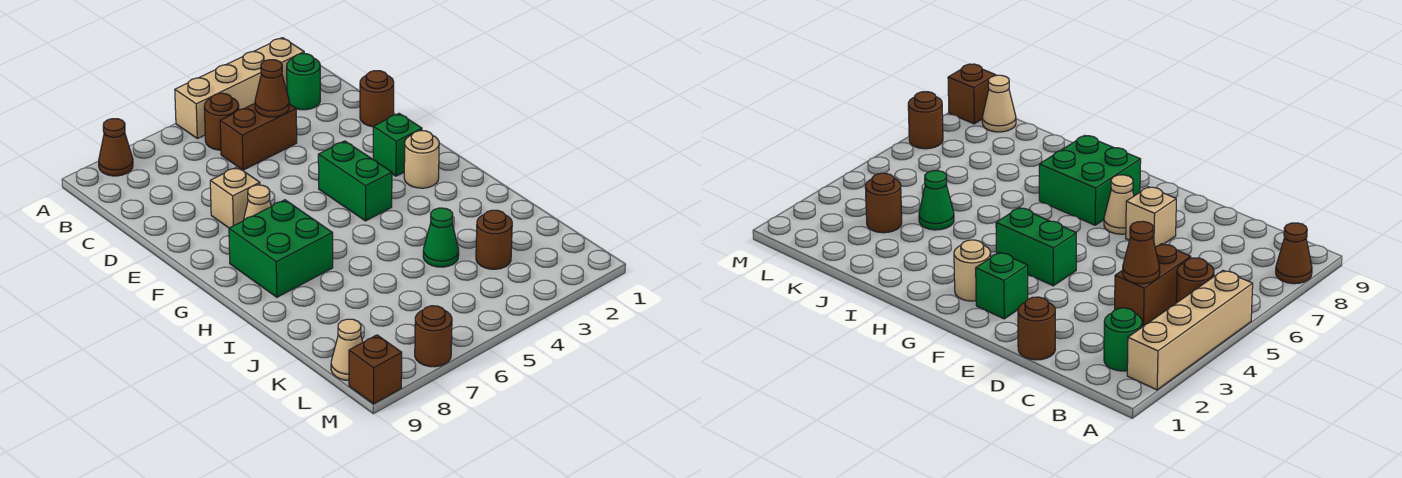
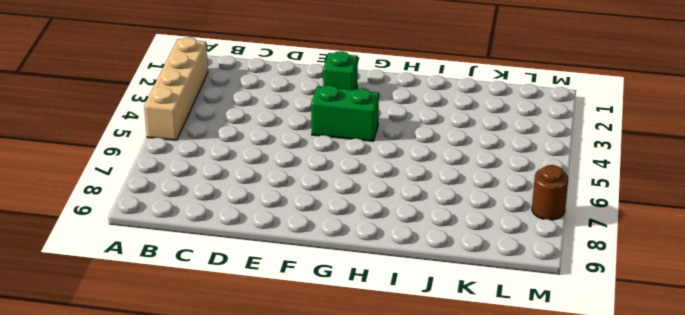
none -> brown 1x1 cone [99,119,133,176]
none -> green 1x1 round brick [287,54,320,110]
none -> brown 1x1 round brick [204,93,239,150]

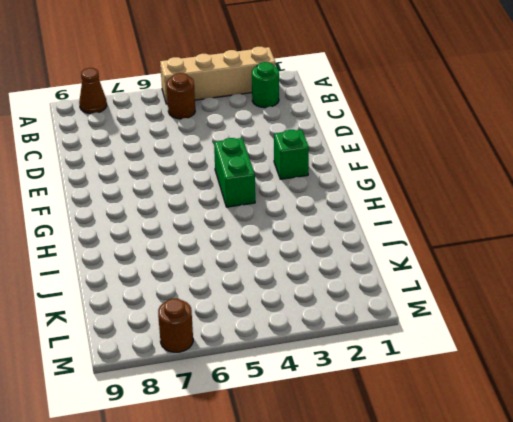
none -> brown 1x2 brick [220,104,297,170]
none -> brown 1x1 round brick [360,71,394,127]
none -> tan 1x1 brick [210,167,260,228]

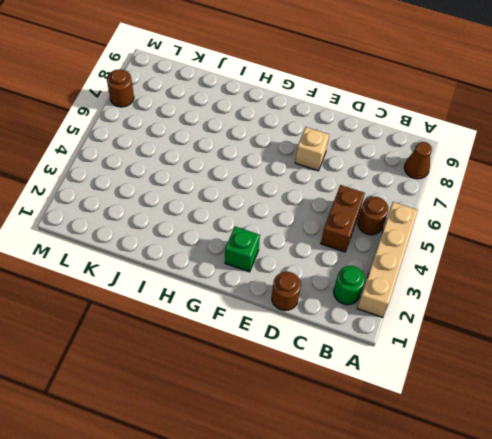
none -> green 1x2 brick [318,141,392,221]
none -> tan 1x1 cone [243,185,271,221]
none -> tan 1x1 round brick [404,131,439,188]

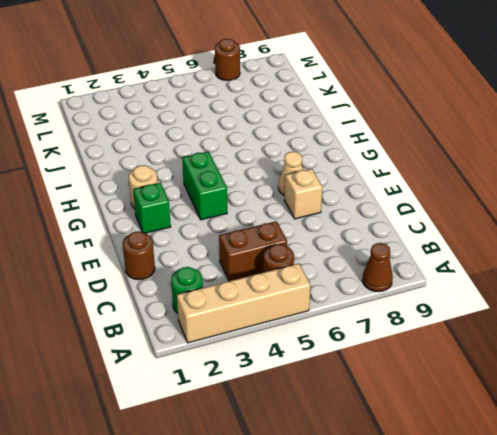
none -> green 2x2 brick [229,200,333,297]
none -> green 1x1 cone [423,208,459,267]
none -> brown 1x1 round brick [476,210,512,269]

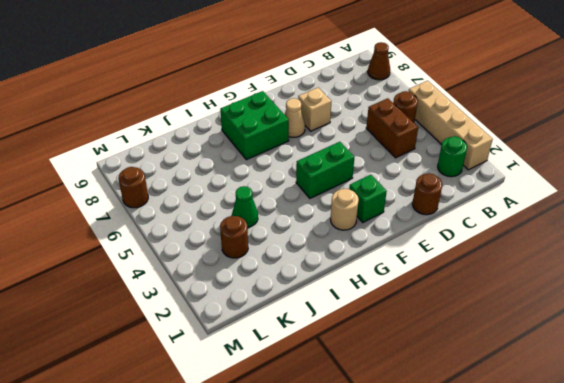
none -> tan 1x1 cone [331,319,363,380]
none -> brown 1x1 brick [349,335,402,404]
none -> brown 1x1 cone [255,60,289,117]

